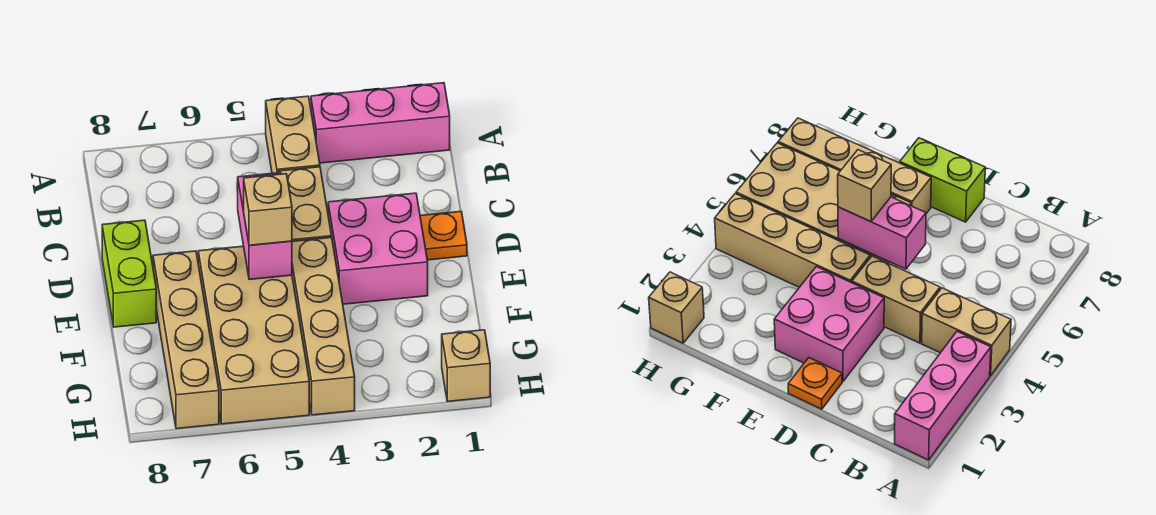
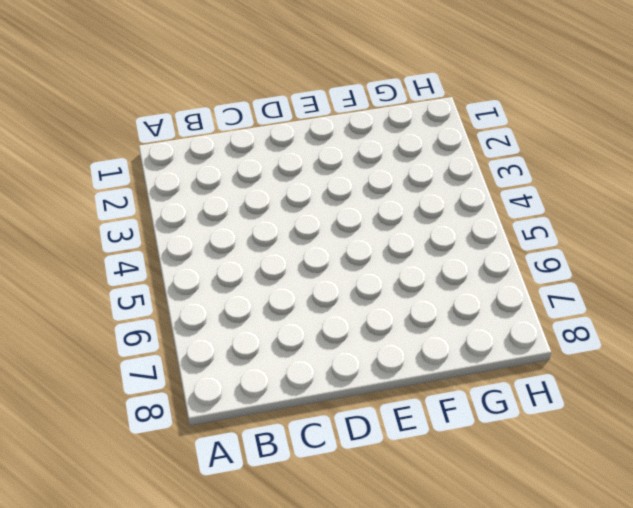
none -> pink 1x3 brick [311,83,450,163]
none -> tan 1x2 brick [266,96,320,173]
none -> tan 1x2 brick [277,167,332,241]

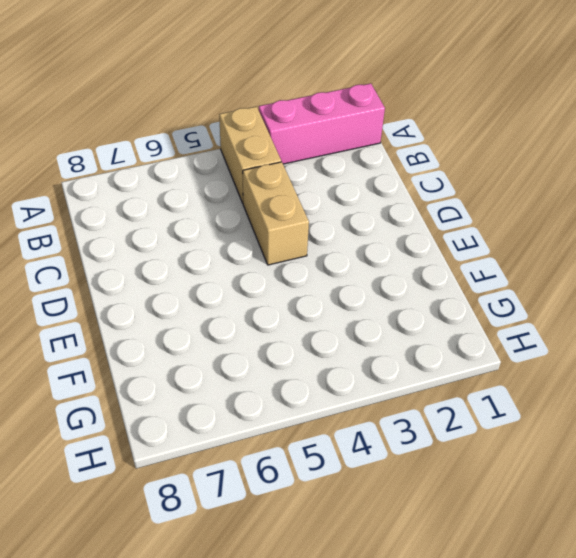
none -> orange 1x1 plate [420,212,467,260]
none -> pink 2x2 brick [328,193,428,304]
none -> lime 1x2 brick [102,220,156,327]

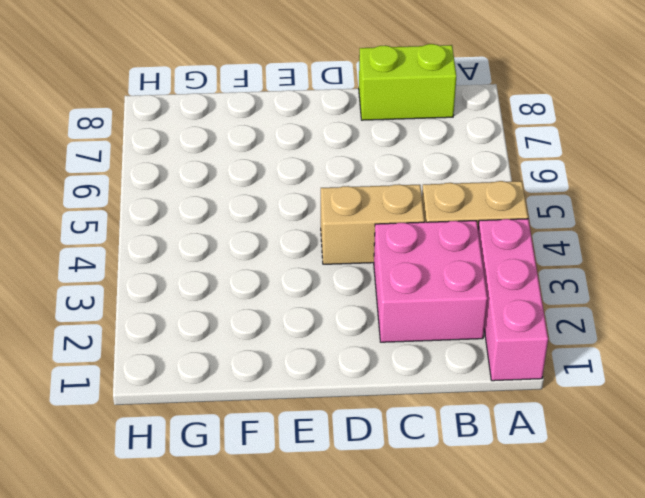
pink 2x2 brick [374,221,487,342] -> pink 2x2 brick moved to [328,193,428,304]
lime 1x2 brick [359,44,456,120] -> lime 1x2 brick moved to [102,220,156,327]
none -> orange 1x1 plate [420,212,467,260]
none -> tan 1x4 brick [292,238,355,415]
none -> tan 2x4 brick [198,246,309,424]

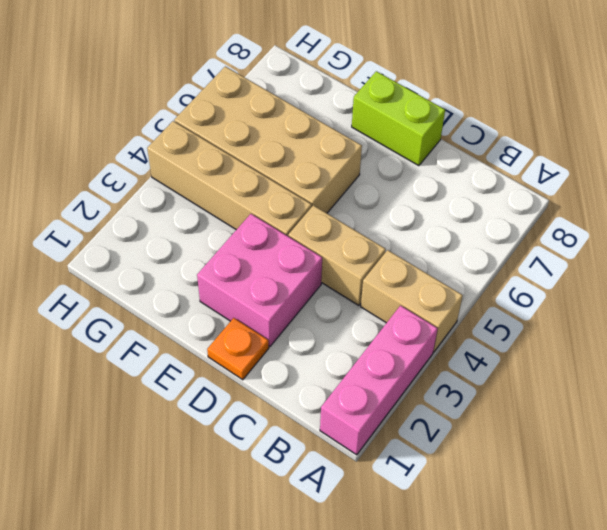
none -> tan 1x4 brick [153,251,219,429]
none -> tan 1x1 brick [442,330,490,402]
none -> pink 1x2 brick [238,173,292,280]

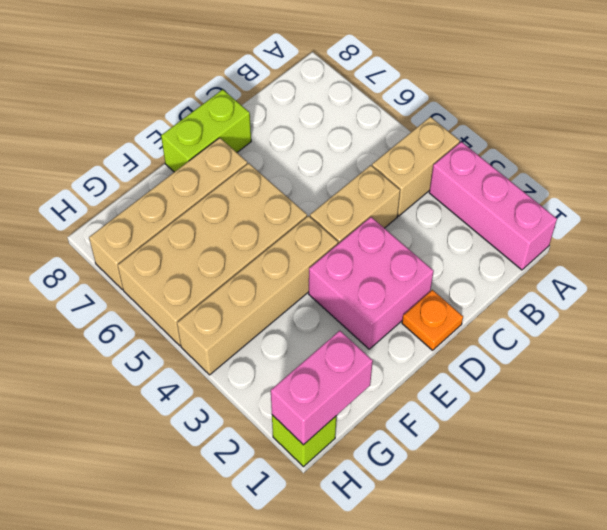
pink 1x2 brick [271,331,373,445] -> pink 1x2 brick moved to [238,173,292,280]
lime 1x1 brick [272,415,336,467] -> tan 1x1 brick [442,330,490,402]
none -> tan 1x1 brick [244,174,292,245]

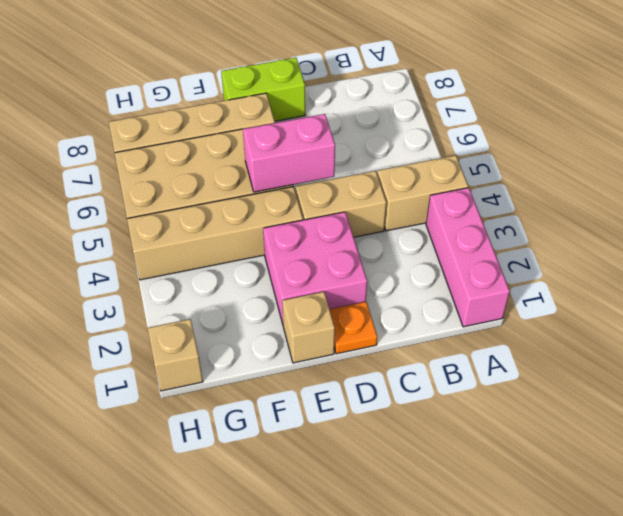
tan 1x1 brick [282,292,335,363] -> tan 1x1 brick moved to [244,174,292,245]

